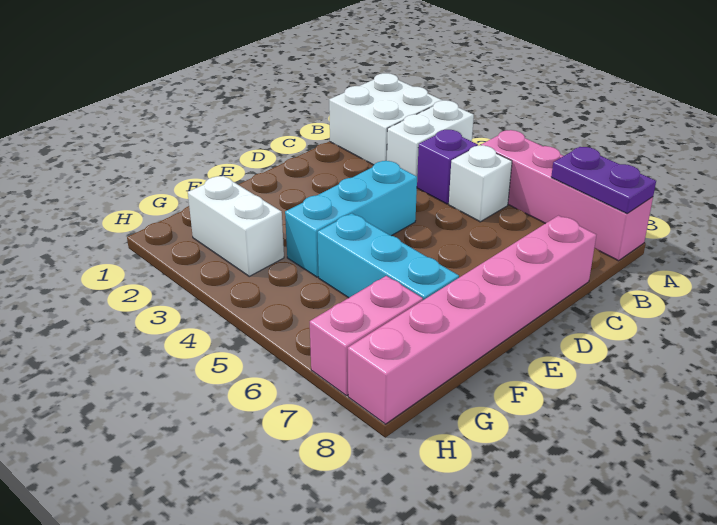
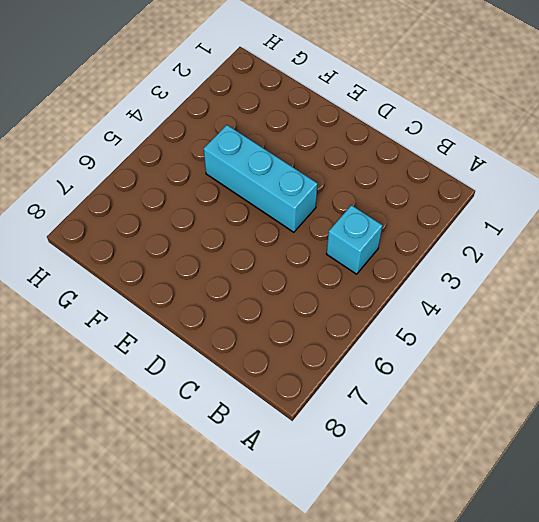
cyan 1x1 brick [326,205,383,274] -> purple 1x1 brick [417,130,478,204]
none -> white 2x2 brick [329,73,442,165]
none -> white 1x2 brick [387,100,474,176]

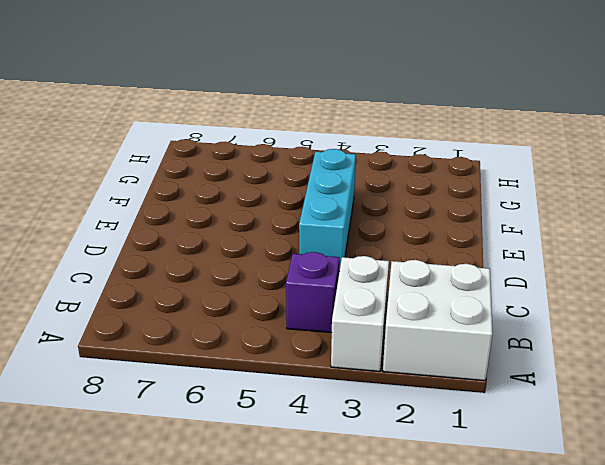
none -> pink 1x4 brick [481,130,653,261]
none -> white 1x1 brick [449,145,512,222]

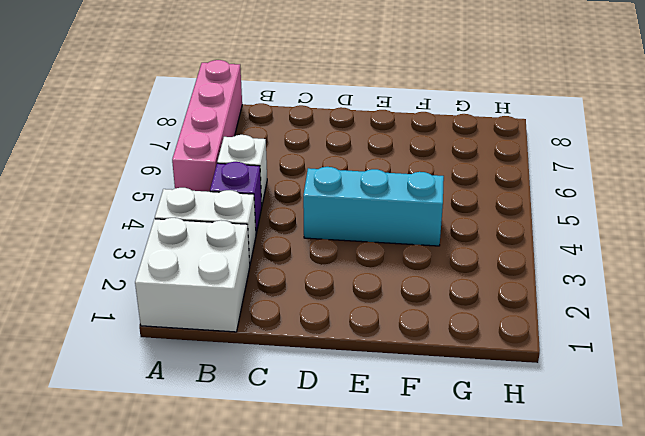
none -> pink 1x6 brick [348,216,596,424]
none -> cyan 1x3 brick [318,213,459,300]

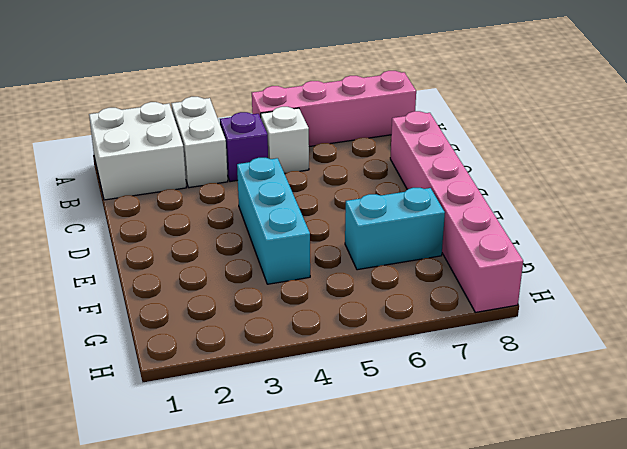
cyan 1x2 brick [345,188,445,270] -> cyan 1x3 brick [318,213,459,300]
none -> white 1x2 brick [188,176,284,276]
none -> pink 1x2 brick [310,276,423,396]

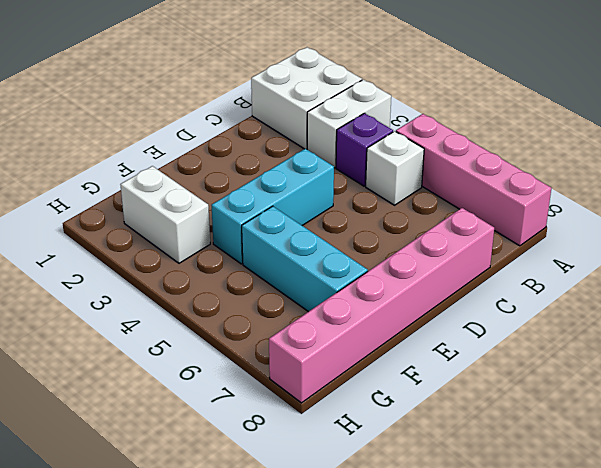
none -> pink 1x2 brick [310,276,423,396]
none -> purple 1x2 plate [551,147,656,214]

